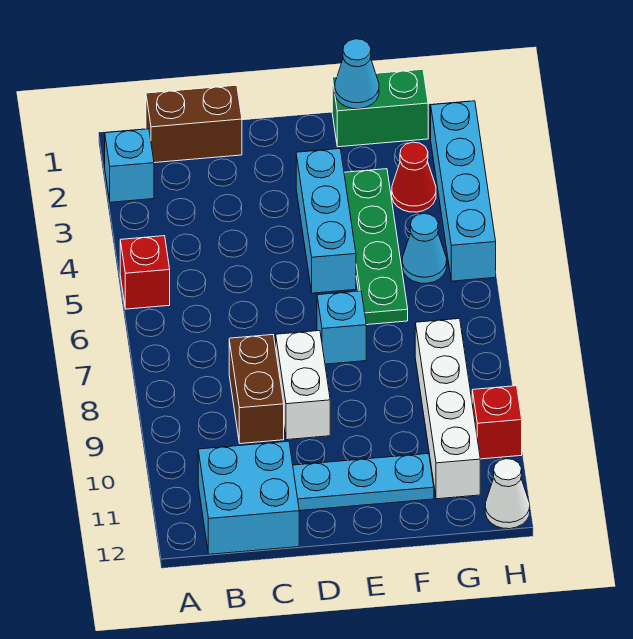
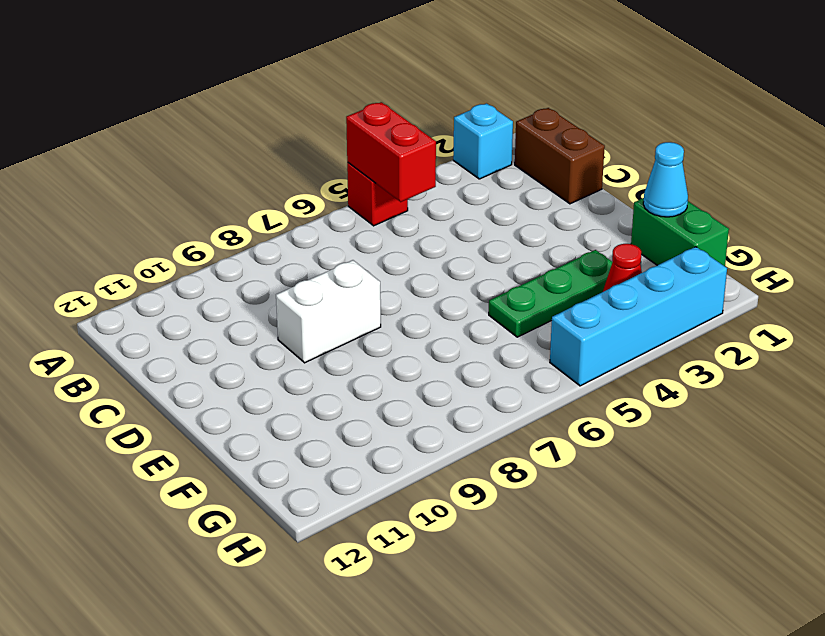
red 1x2 brick [346,102,436,202] -> none
green 1x3 plate [489,250,612,337] -> green 1x4 plate [344,169,408,325]
none -> cyan 2x2 brick [198,441,299,554]
none -> brown 1x2 brick [229,335,284,444]
none -> cyan 1x3 plate [293,453,434,511]

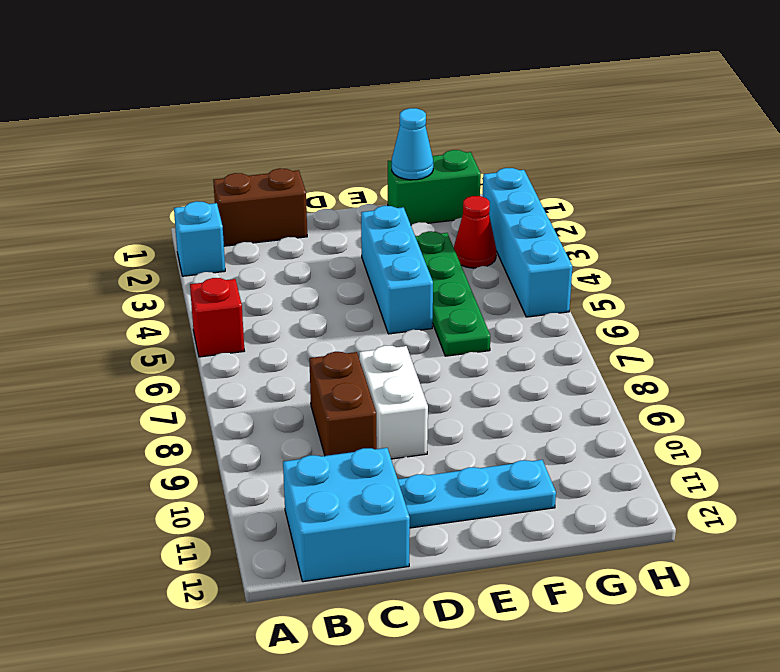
none -> cyan 1x1 brick [317,291,366,364]
none -> cyan 1x1 cone [402,214,447,283]
none -> white 1x4 brick [415,319,480,499]

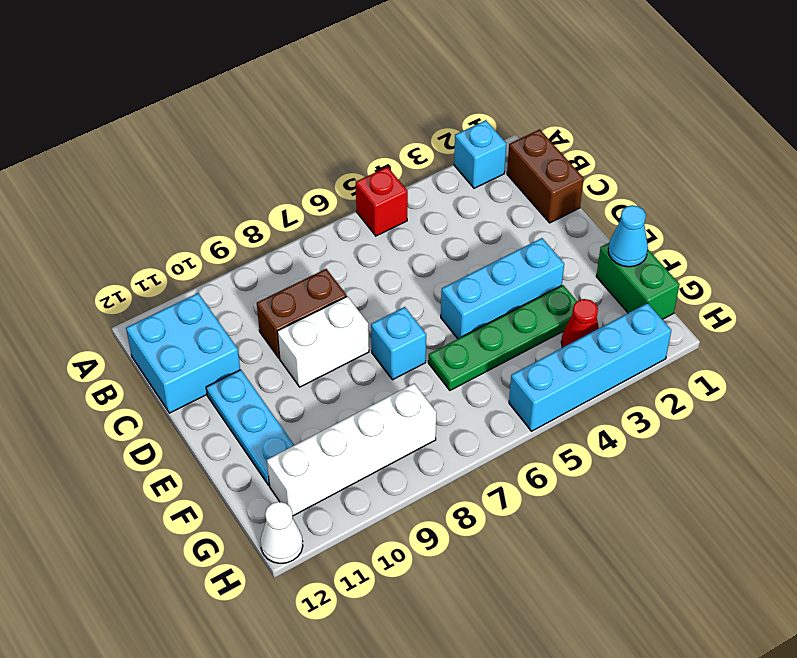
none -> cyan 1x1 cone [402,214,447,283]
none -> red 1x1 brick [472,386,522,459]

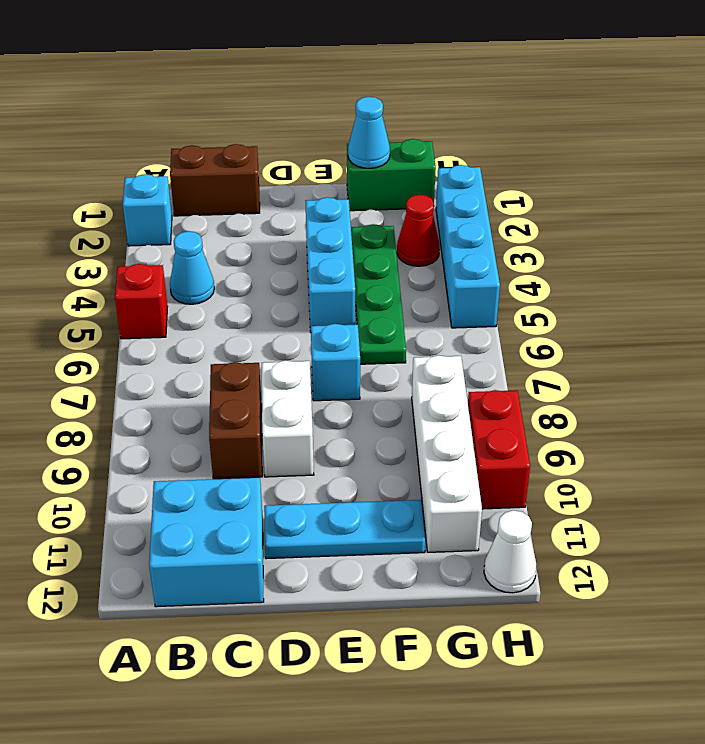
cyan 1x1 cone [170,231,214,304] -> cyan 1x1 cone moved to [402,214,447,283]
red 1x2 brick [468,390,530,509] -> red 1x1 brick [472,386,522,459]

